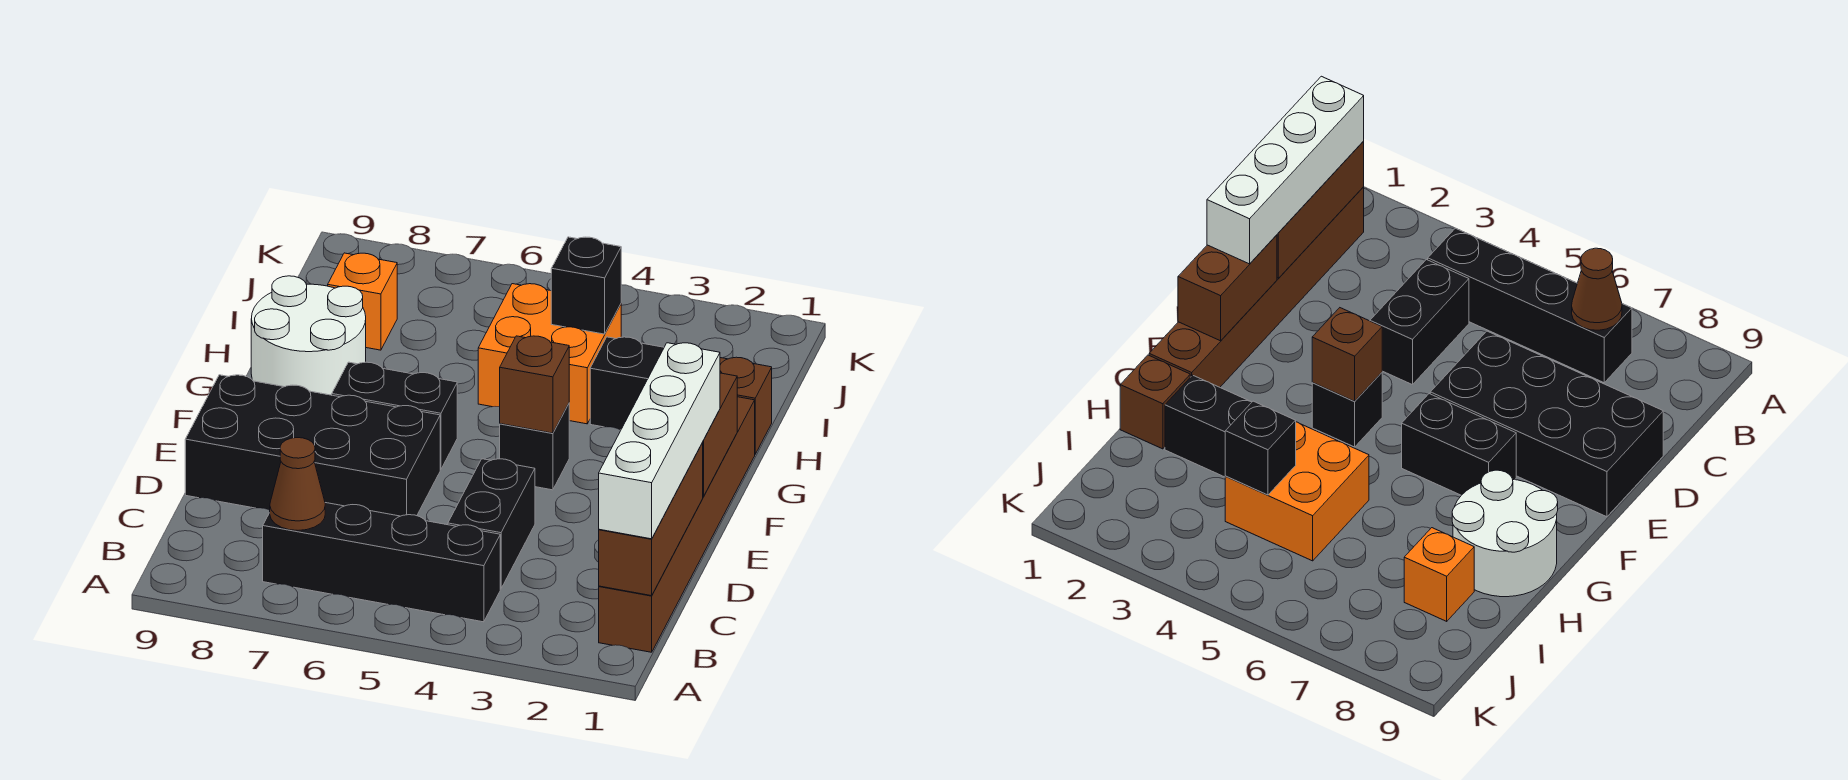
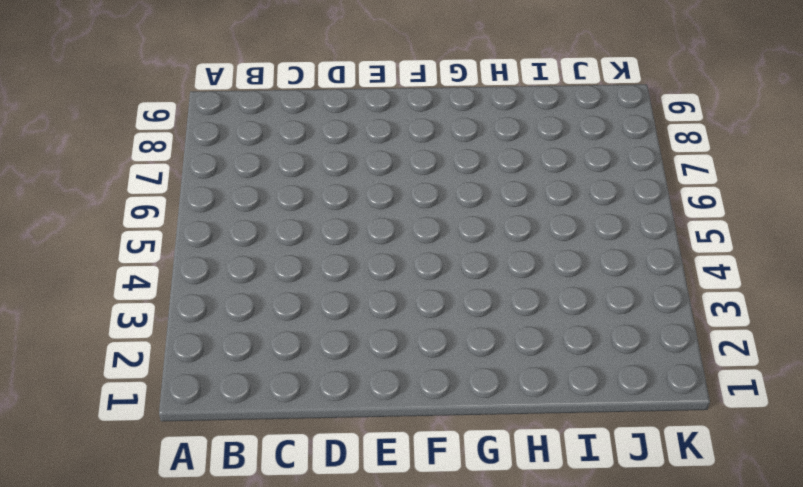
none -> brown 1x6 brick [599,397,755,652]
none -> black 1x4 brick [263,503,500,622]
none -> black 1x2 brick [448,459,535,589]

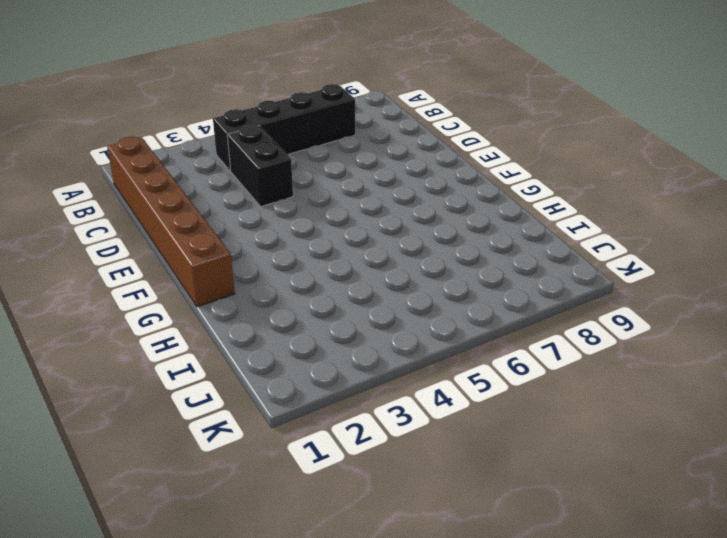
none -> black 2x4 brick [185,375,440,516]
none -> black 1x1 brick [500,404,569,490]
none -> black 1x2 brick [332,362,457,470]

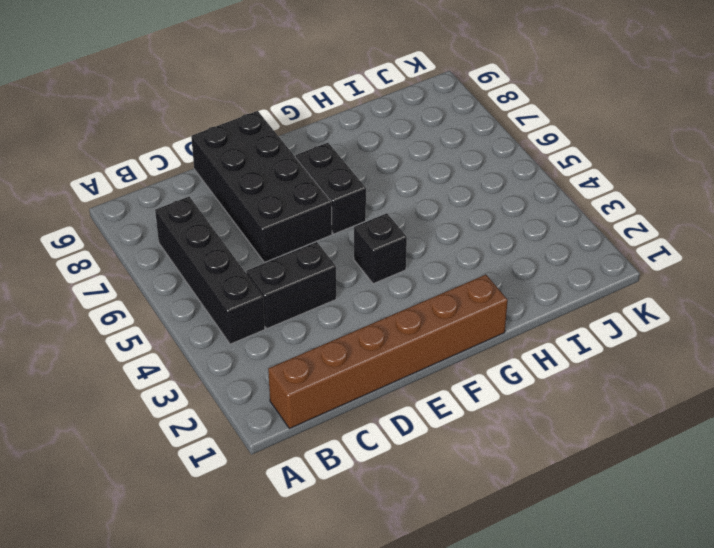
none -> white 2x2 round brick [251,276,366,395]
none -> brown 1x1 brick [720,357,772,454]
none -> black 1x2 brick [590,337,664,430]

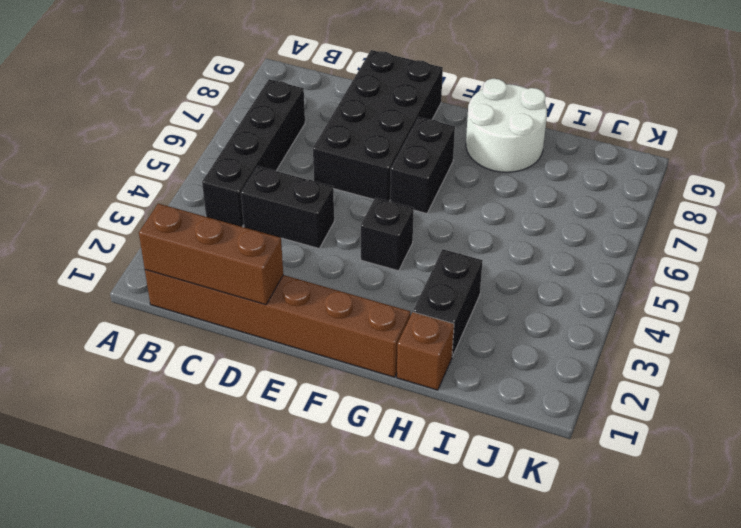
none -> orange 2x2 brick [478,284,621,424]
none -> orange 1x1 brick [328,253,397,350]
none -> brown 1x1 cone [270,438,325,530]

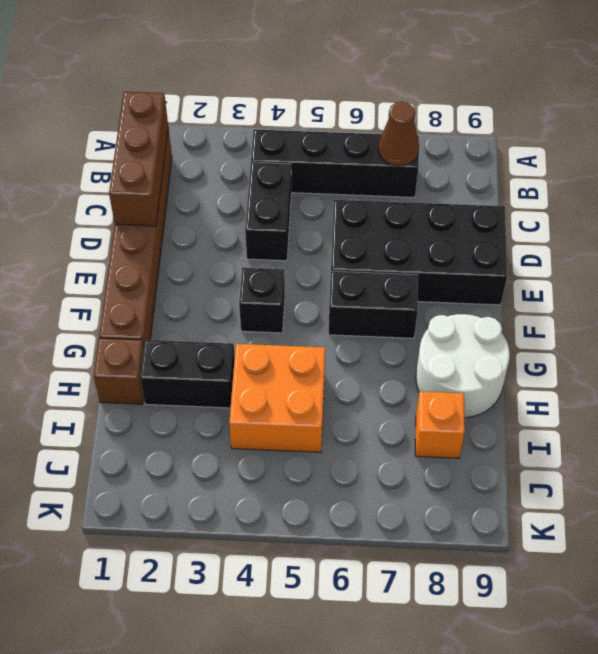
none -> brown 1x2 brick [703,373,737,497]
none -> brown 1x1 brick [500,336,569,433]
none -> black 1x1 brick [551,237,621,334]

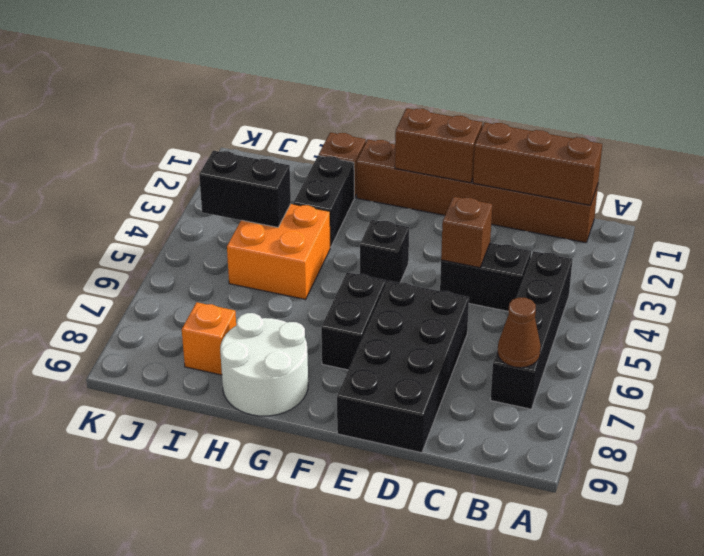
brown 1x1 brick [441,196,492,268] -> brown 1x1 brick moved to [500,336,569,433]
black 1x2 brick [199,151,291,227] -> black 1x1 brick [551,237,621,334]
none -> white 1x4 brick [599,343,720,539]

